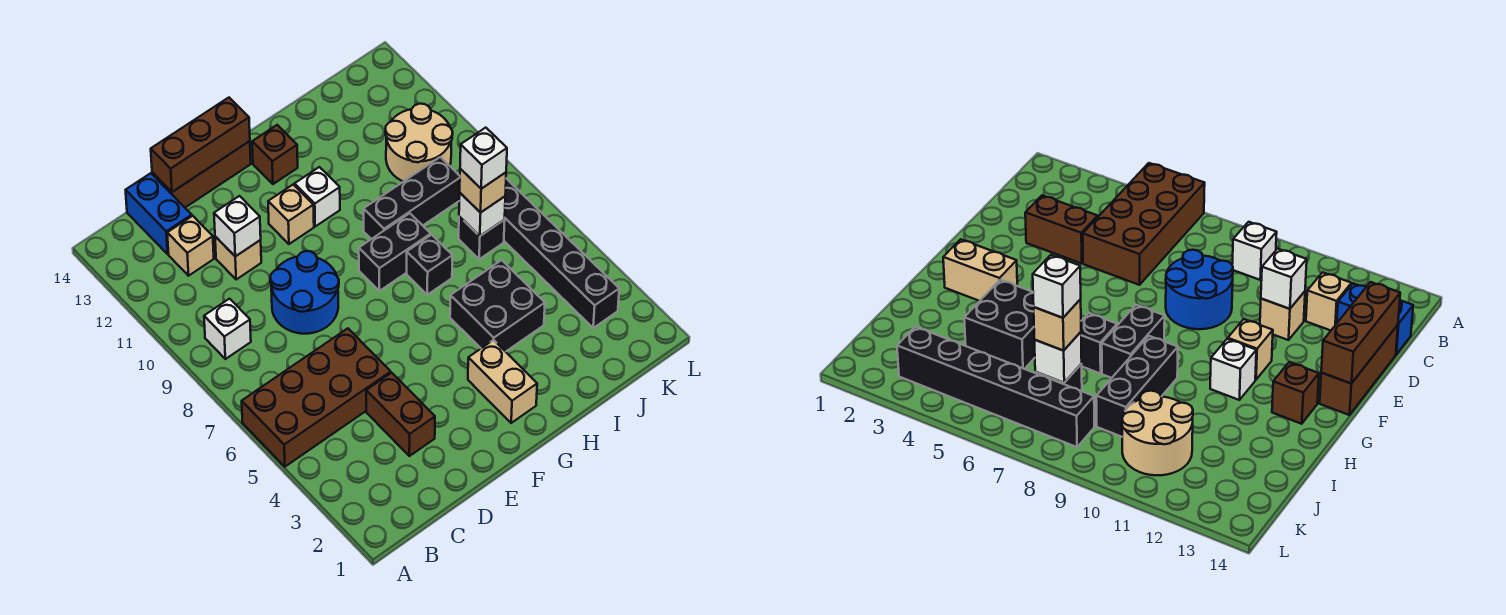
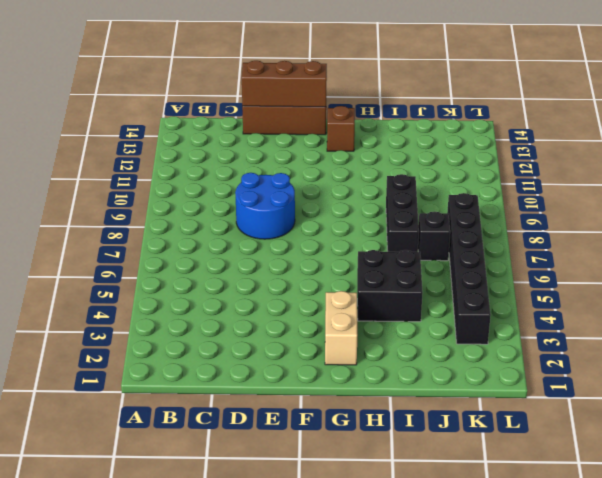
black 1x3 brick [386,174,419,252] -> black 1x3 brick turned to [364,157,460,239]
none -> brown 2x4 brick [242,328,391,467]
none -> white 1x1 brick [204,299,251,359]
none -> tan 1x1 brick [167,216,214,276]

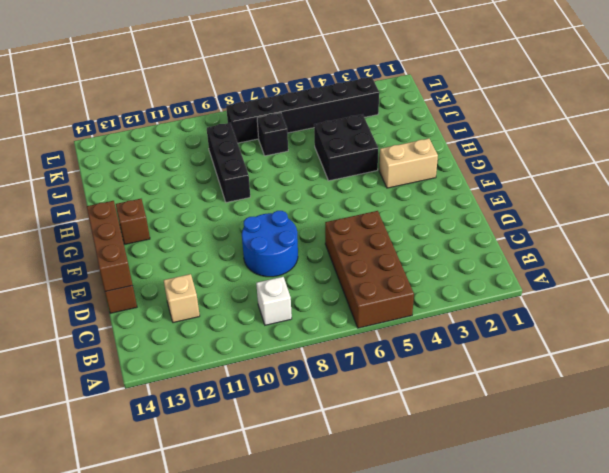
none -> blue 1x2 brick [126,173,192,254]
none -> brown 1x2 brick [366,373,435,456]
none -> tan 1x1 brick [215,237,261,279]

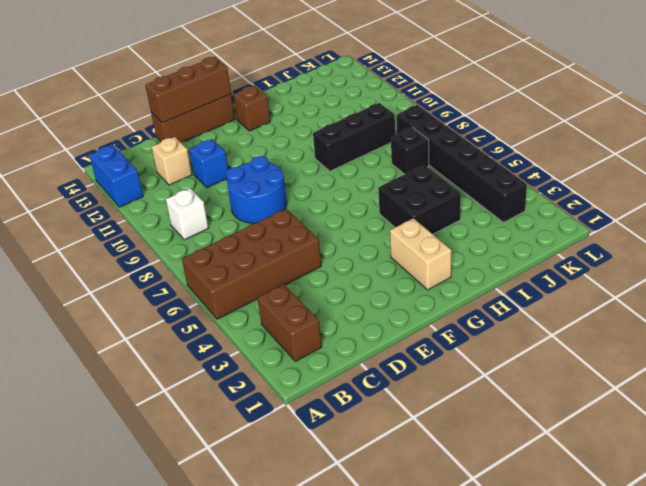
blue 1x2 brick [90,145,143,207] -> blue 1x2 brick moved to [126,173,192,254]
brown 1x2 brick [258,284,322,361] -> brown 1x2 brick moved to [366,373,435,456]
blue 1x1 brick [189,139,228,188] -> tan 1x1 brick [215,237,261,279]
none -> tan 1x1 brick [268,185,314,244]
none -> black 1x2 brick [359,213,431,291]
none -> white 1x1 brick [295,167,340,227]

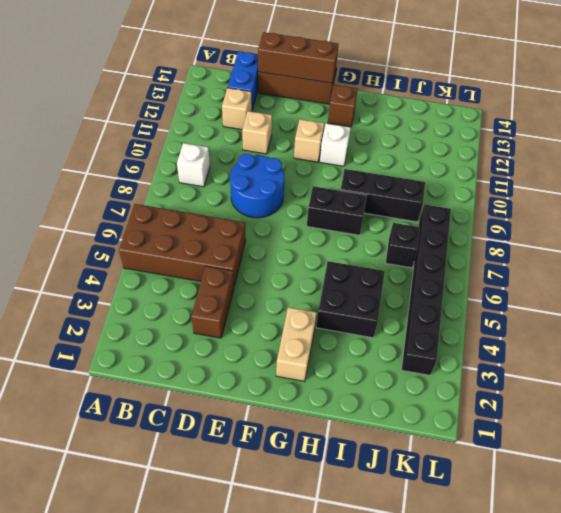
none -> black 1x1 brick [407,235,453,295]
none -> tan 2x2 round brick [385,104,453,182]
none -> white 1x1 brick [214,196,261,256]

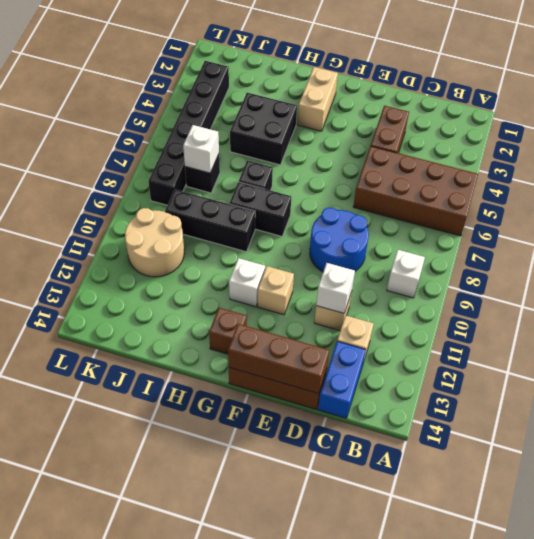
none -> tan 1x1 brick [460,169,506,213]
none -> white 1x1 brick [460,128,507,189]

